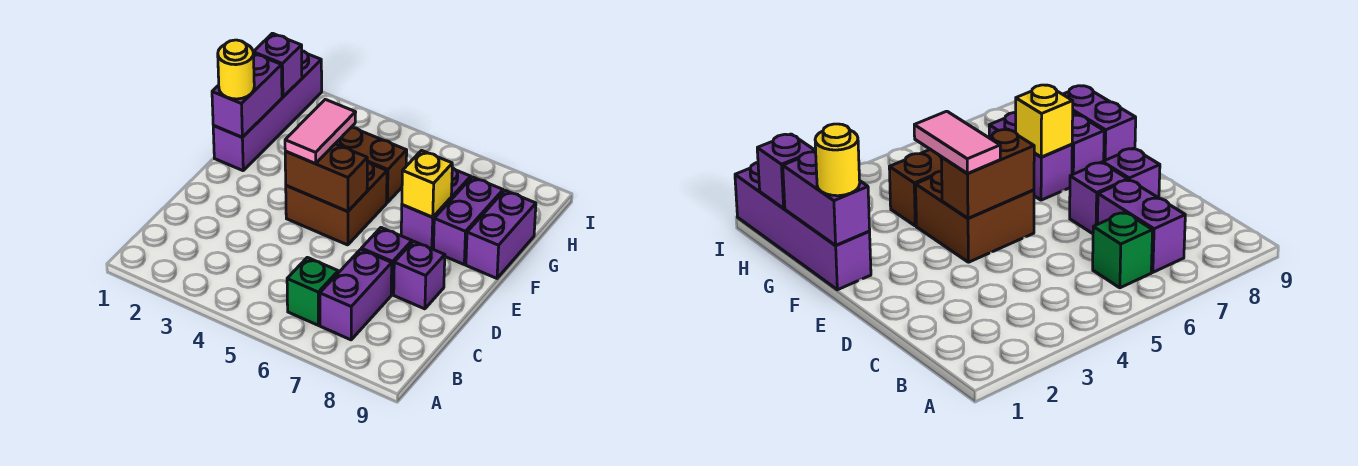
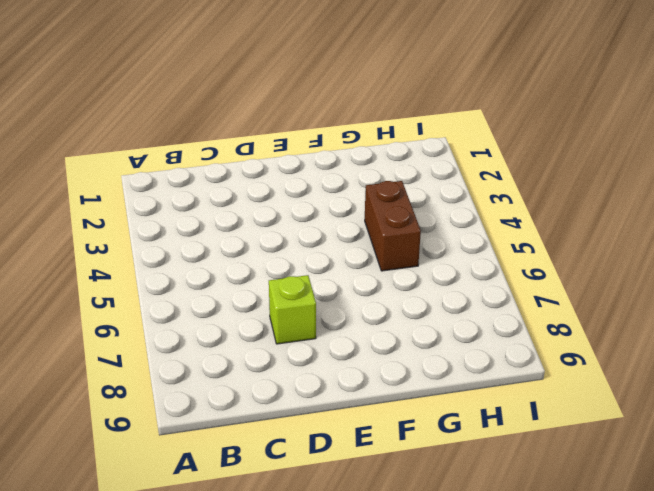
lime 1x1 brick [269,275,316,344] -> purple 1x1 brick [361,228,412,295]
none -> green 1x1 brick [287,257,338,325]
none -> purple 1x2 brick [320,249,392,340]
none -> purple 1x1 brick [394,241,445,309]

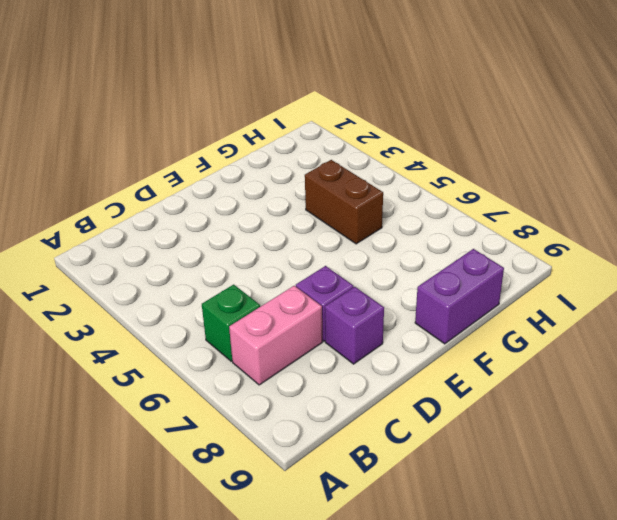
pink 1x2 brick [229,286,323,385] -> purple 1x2 brick [320,249,392,340]
none -> brown 2x2 brick [286,162,387,245]
none -> purple 1x4 brick [213,51,322,171]
none -> purple 1x2 brick [401,168,471,249]

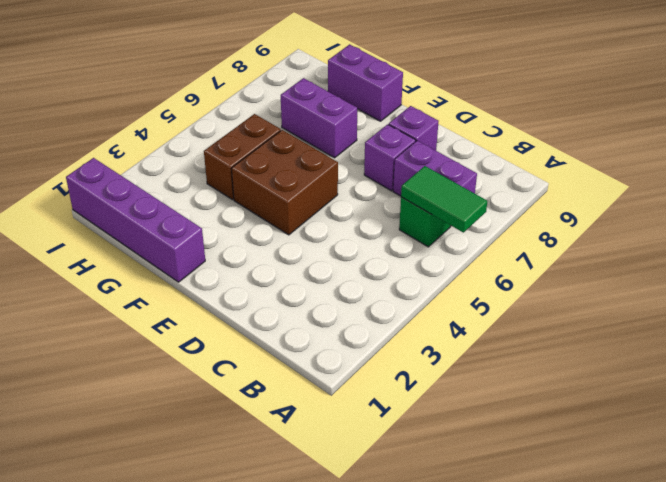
green 1x2 tile [401,166,487,233] -> none
none -> purple 1x2 brick [433,177,503,264]
none -> brown 1x2 brick [285,144,367,211]
none -> purple 1x2 brick [212,53,282,137]

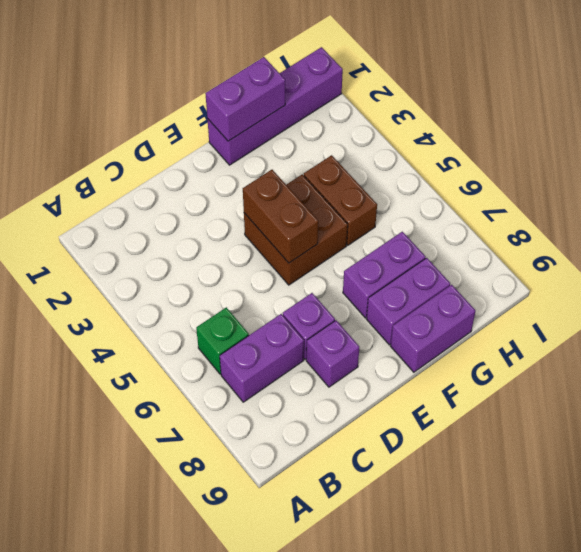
none -> yellow 1x1 brick [402,150,452,217]
none -> purple 1x1 brick [253,33,302,97]
none -> pink 1x2 tile [285,99,356,163]

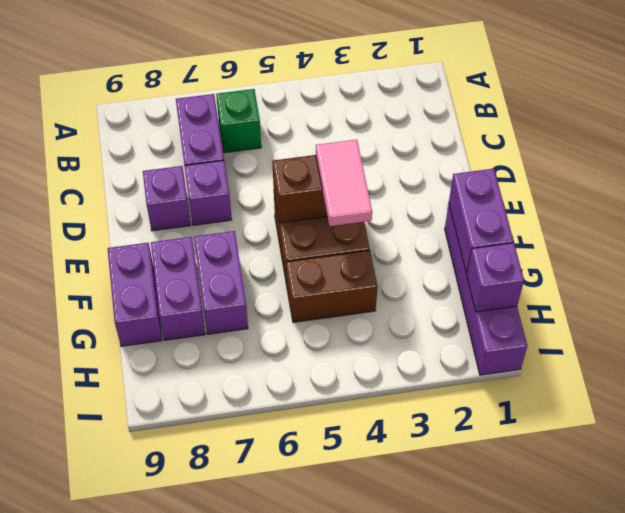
none -> yellow 1x1 brick [402,150,452,217]
none -> yellow 1x1 round brick [218,40,254,99]

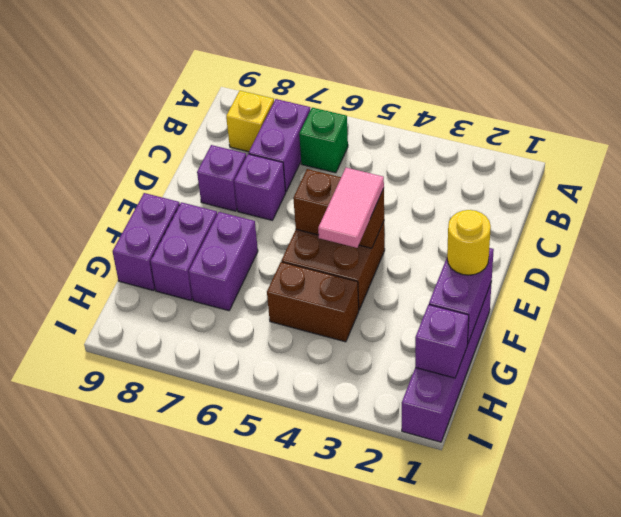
yellow 1x1 brick [226,91,274,152] -> yellow 1x1 brick moved to [402,150,452,217]

